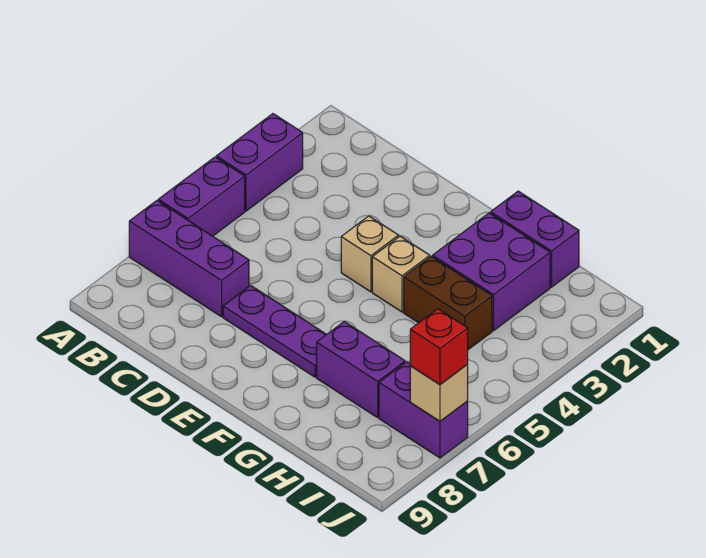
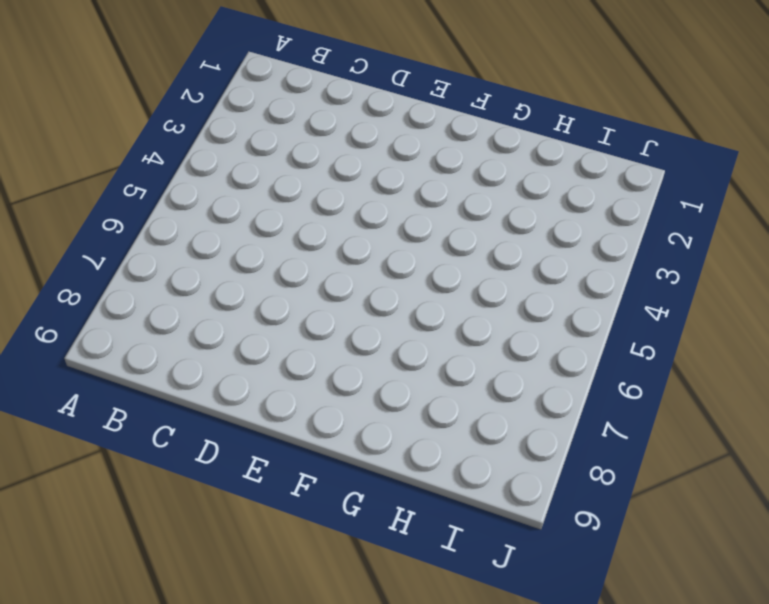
none -> purple 1x2 brick [216,114,303,211]
none -> purple 1x2 brick [158,157,245,236]
none -> purple 1x3 brick [129,201,249,317]

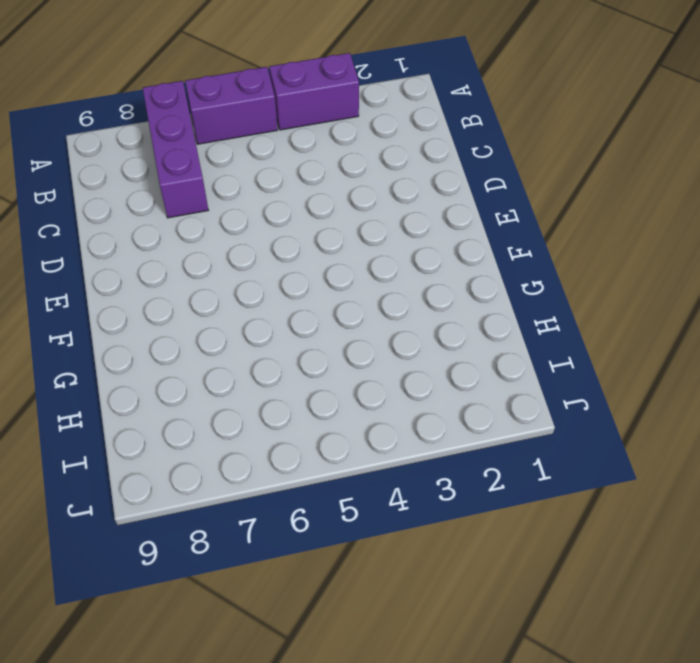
none -> purple 1x3 plate [223,285,327,377]
none -> tan 1x1 brick [341,216,399,292]
none -> tan 1x1 brick [372,236,430,312]

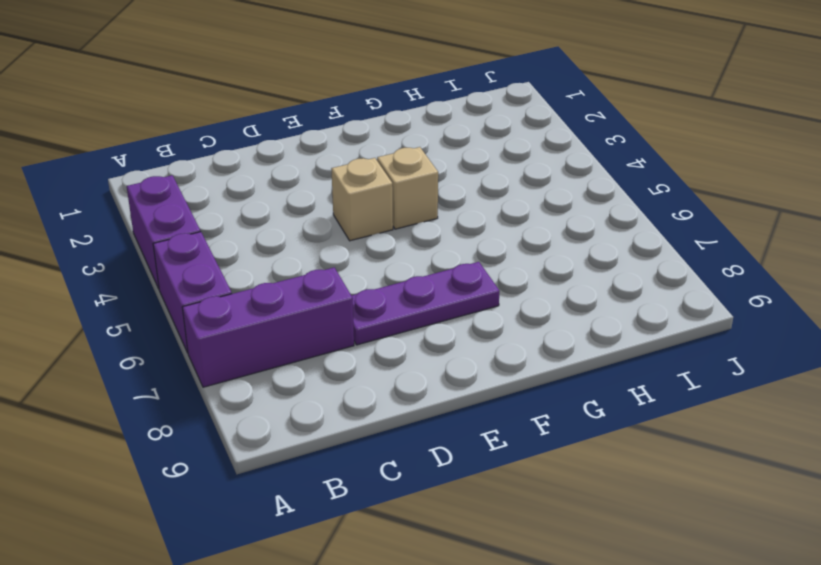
none -> purple 1x2 brick [491,191,579,287]
none -> purple 2x2 brick [433,213,550,331]
none -> brown 1x2 brick [404,256,492,350]

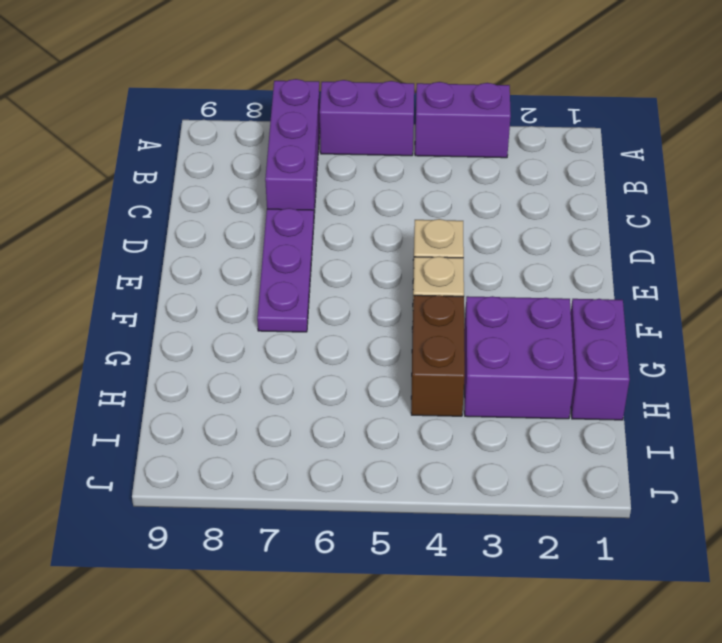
none -> purple 1x2 brick [317,322,405,418]
none -> purple 1x2 brick [379,362,468,458]
none -> tan 1x1 brick [410,365,468,421]

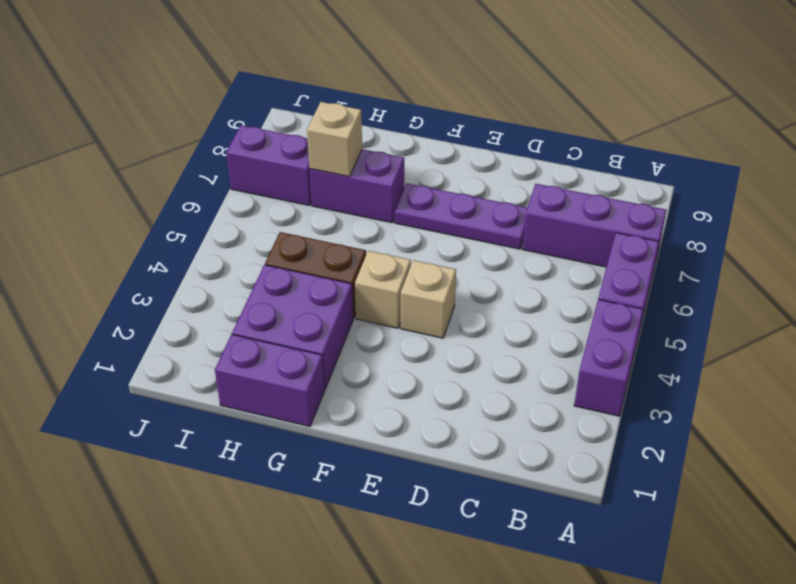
tan 1x1 brick [307,102,362,177] -> tan 1x1 brick moved to [410,365,468,421]
none -> red 1x1 brick [410,309,468,384]

